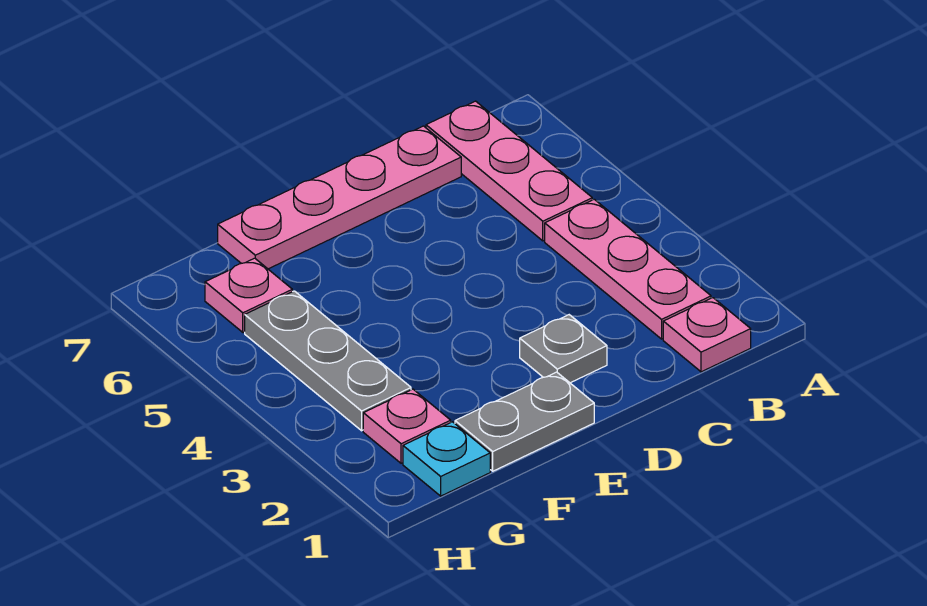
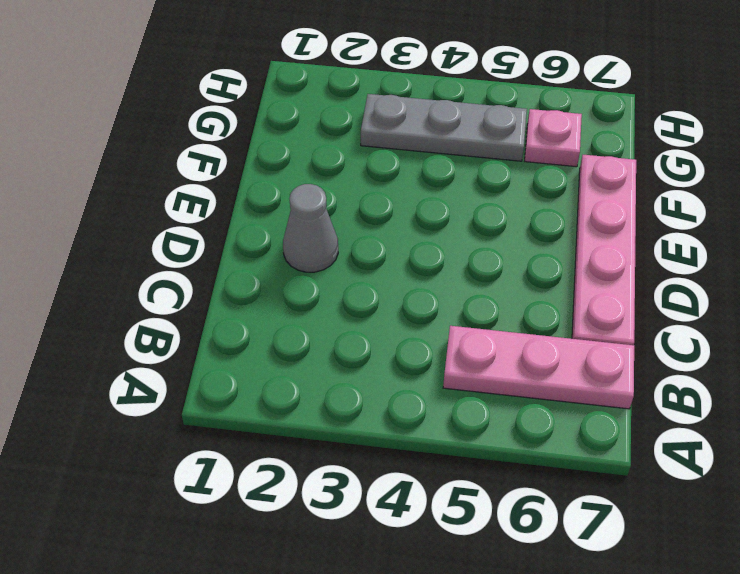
grey 1x1 cone [283,184,338,272] -> grey 1x1 plate [520,315,607,383]
none -> pink 1x1 plate [663,298,751,372]
none -> pink 1x3 plate [545,199,711,339]

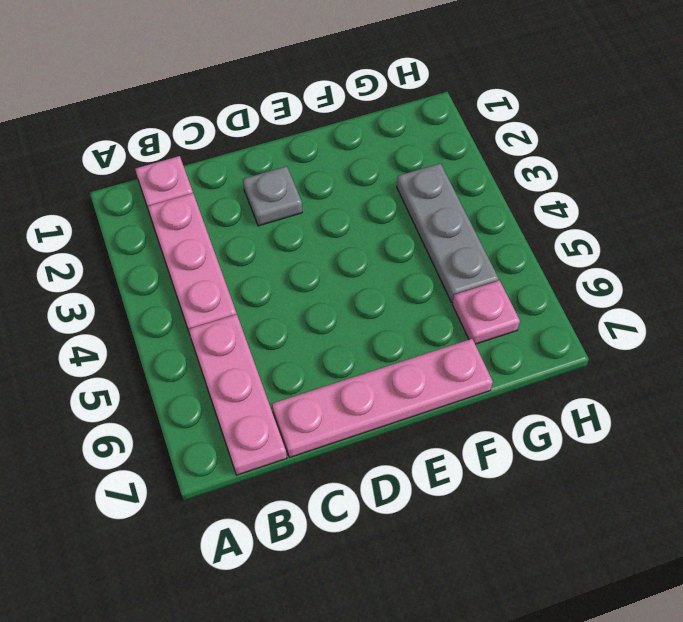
none -> grey 1x2 plate [455,372,594,471]
none -> cyan 1x1 plate [403,422,490,496]

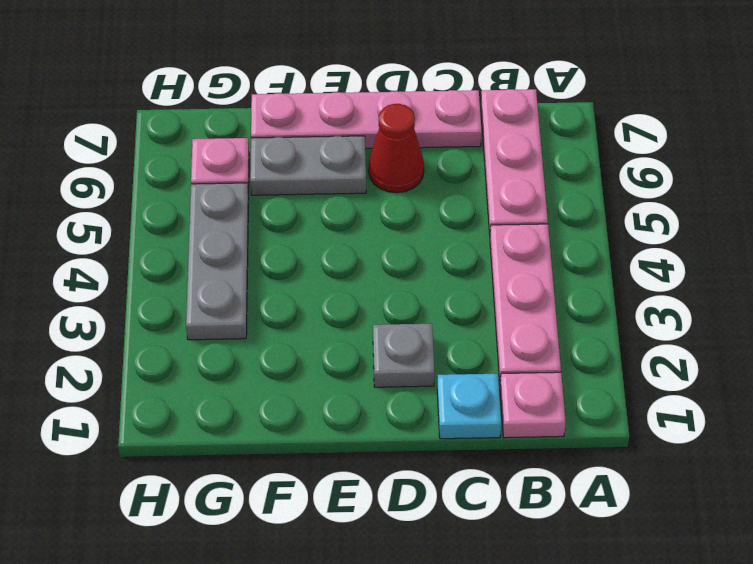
cyan 1x1 plate [437,374,501,439] -> cyan 1x1 plate moved to [403,422,490,496]
red 1x1 cone [368,104,424,193] -> none
grey 1x2 plate [250,136,366,195] -> grey 1x2 plate moved to [455,372,594,471]
none -> pink 1x1 plate [363,389,451,463]

